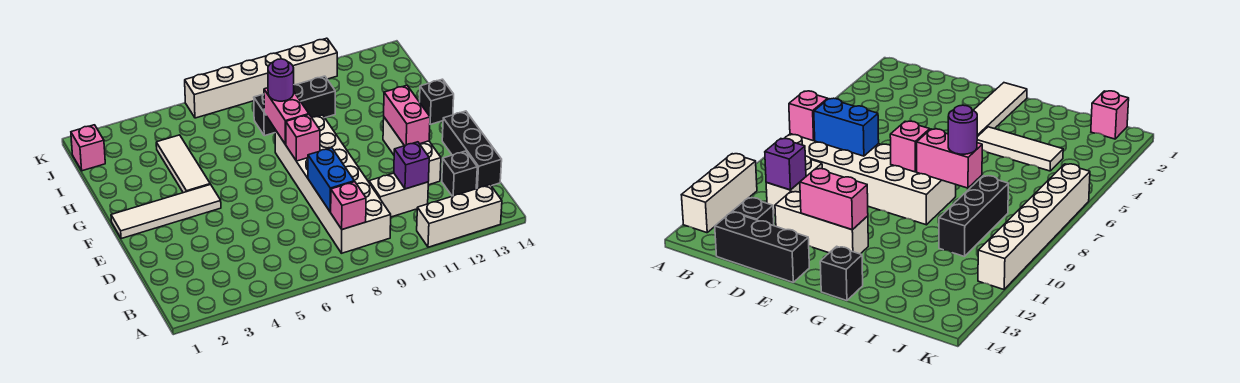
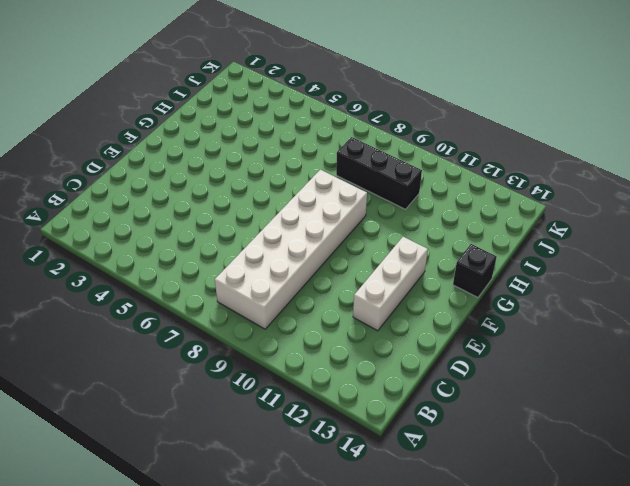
none -> white 1x3 brick [417,185,502,247]
none -> white 1x2 brick [369,173,428,217]
none -> black 1x1 brick [442,151,477,196]

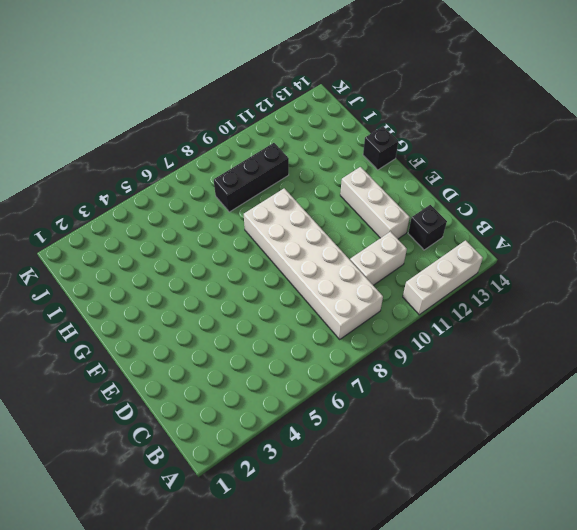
none -> black 1x3 brick [442,111,502,189]
none -> white 1x4 tile [111,184,221,239]
none -> white 1x3 tile [156,135,210,193]

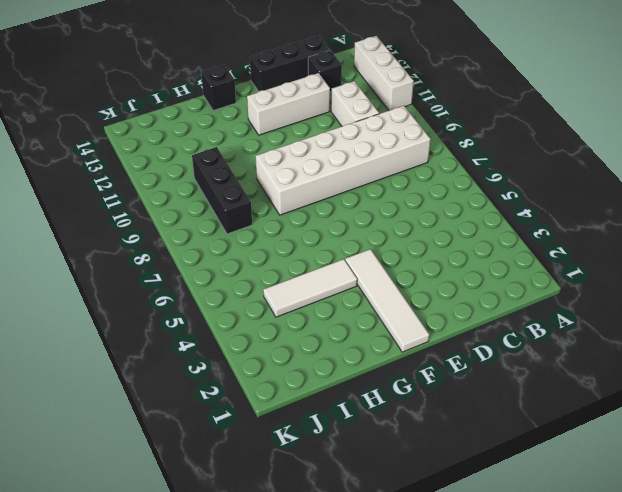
none -> pink 1x1 brick [71,125,105,171]
none -> white 1x6 brick [185,38,337,118]
none -> pink 1x1 brick [331,182,366,229]

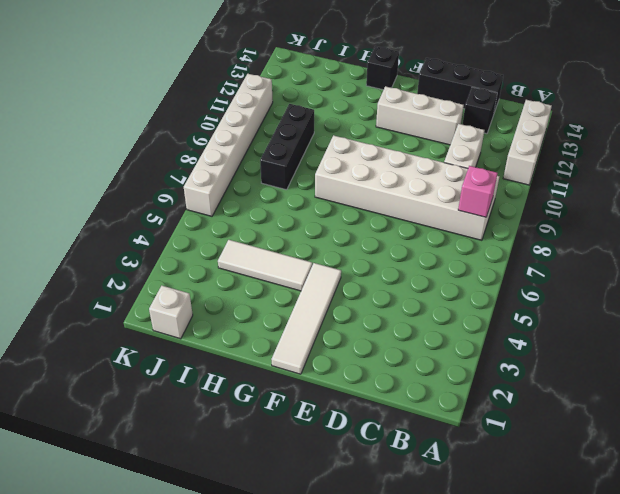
white 1x1 brick [149,286,193,339] -> pink 1x1 brick [71,125,105,171]
none -> blue 1x2 brick [308,148,354,212]
none -> purple 1x1 brick [394,142,429,189]
none -> pink 1x2 brick [384,85,430,146]

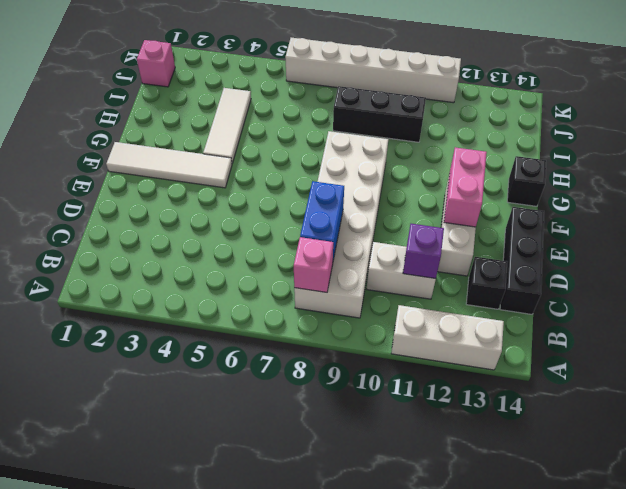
none -> pink 1x1 brick [286,115,320,161]
none -> pink 1x2 brick [264,88,309,145]
none -> purple 1x1 round brick [268,59,294,101]

